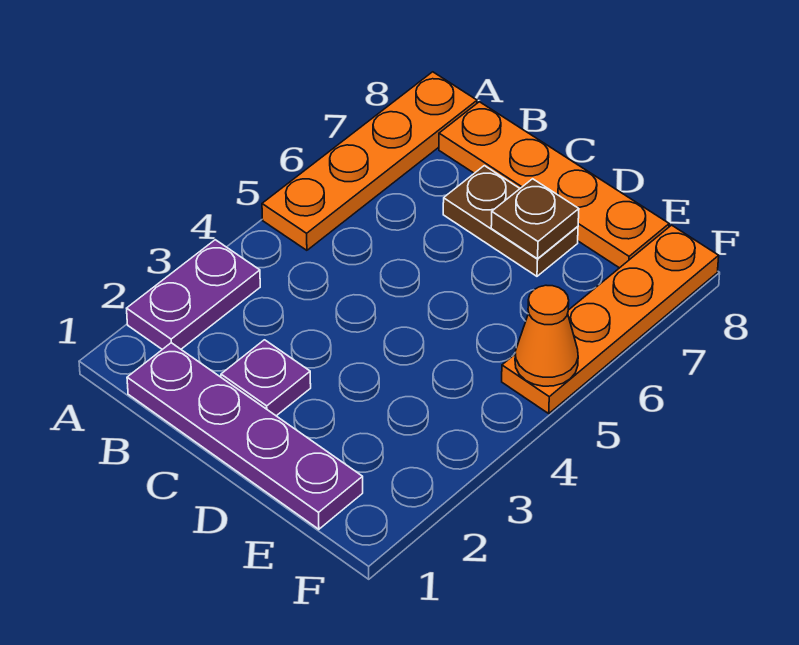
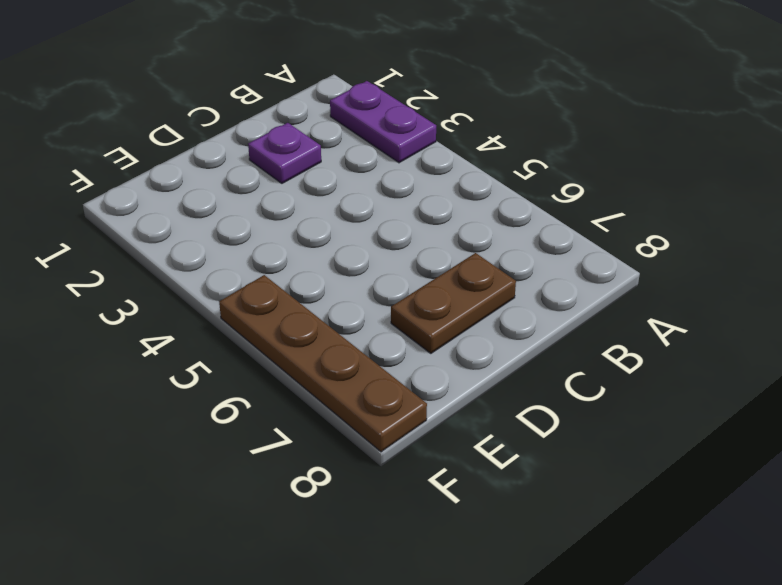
brown 1x4 plate [219,275,427,452] -> orange 1x4 plate [502,225,719,413]
none -> orange 1x4 plate [262,72,477,250]
none -> purple 1x4 plate [127,343,363,529]

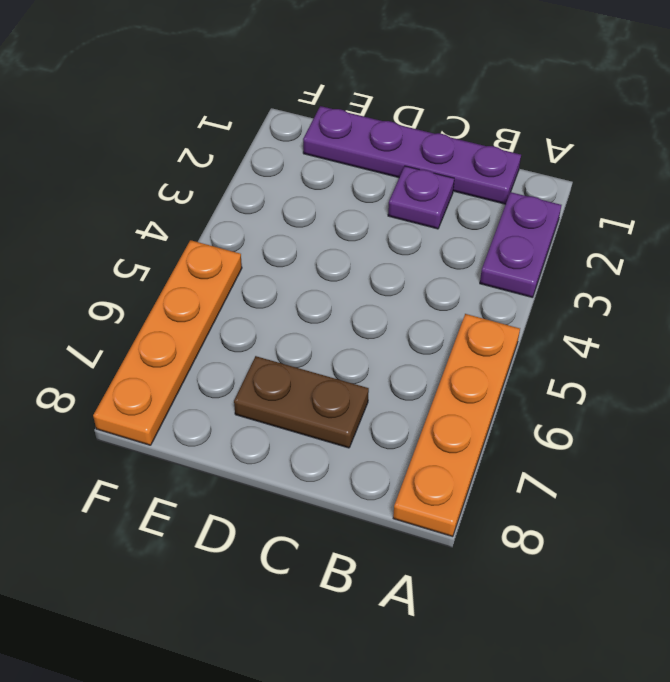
none -> orange 1x4 plate [439,102,669,268]
none -> brown 1x1 plate [491,179,579,259]

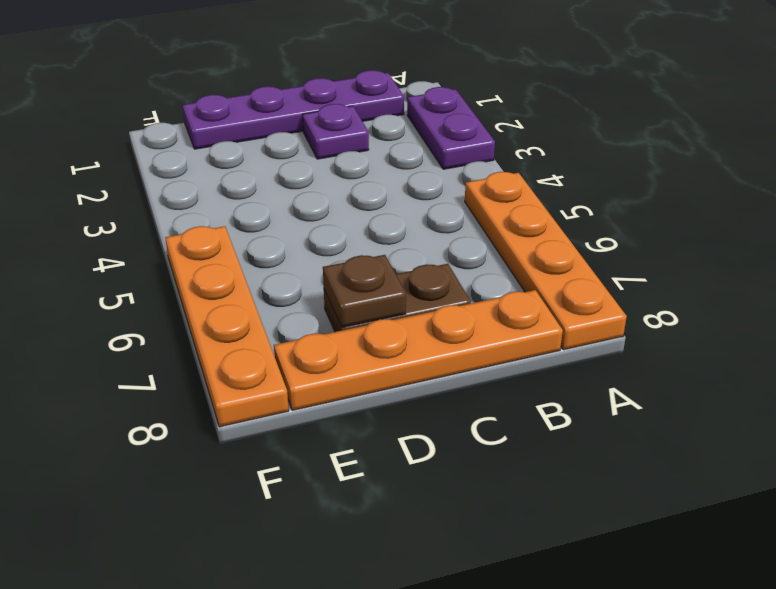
none -> orange 1x1 cone [515,285,578,386]

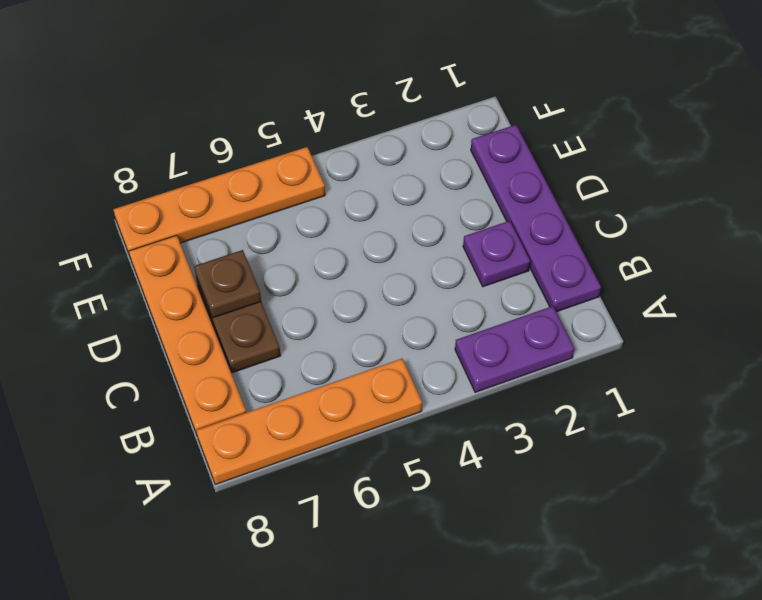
none -> orange 1x1 cone [515,285,578,386]

